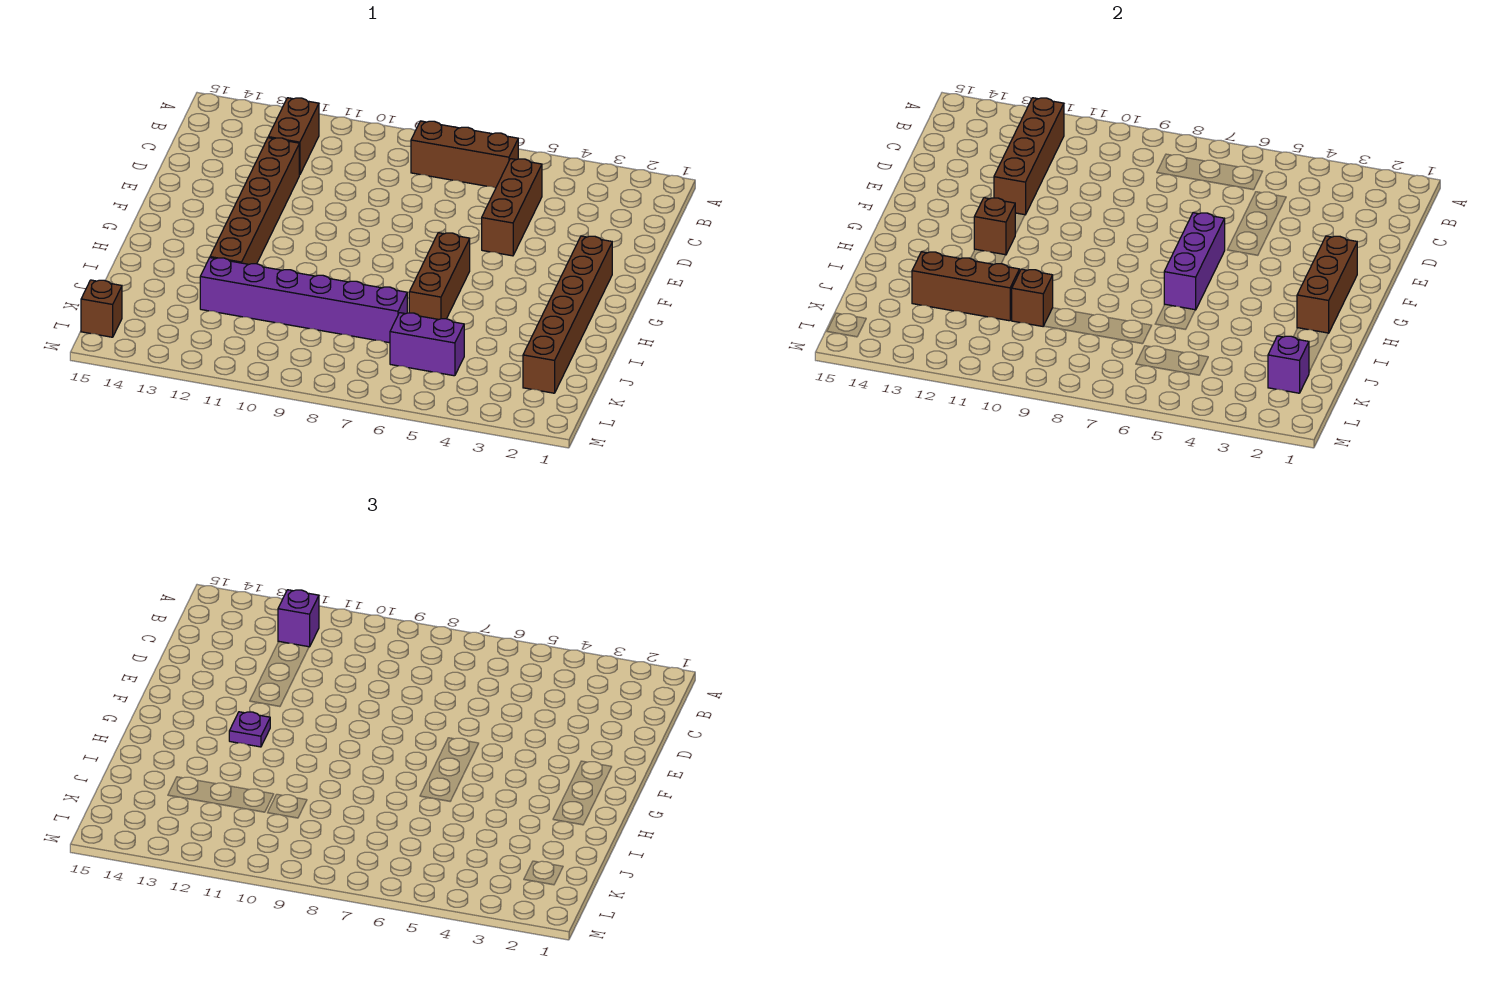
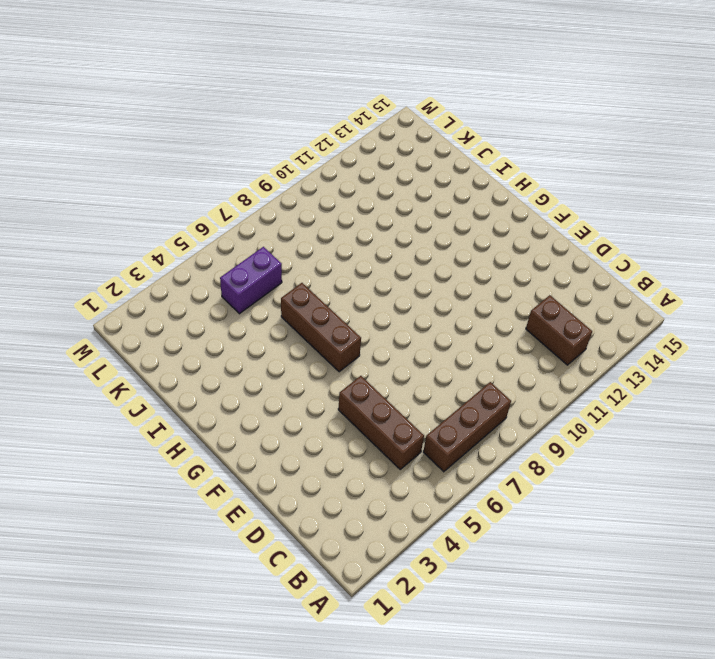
none -> brown 1x6 brick [210,138,299,264]
none -> brown 1x6 brick [523,236,612,393]
none -> purple 1x6 brick [200,258,407,343]

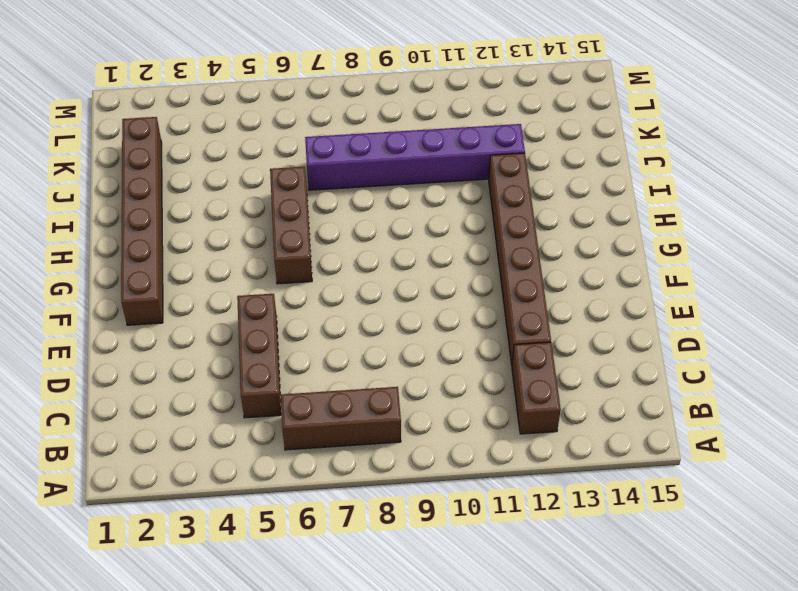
none -> purple 1x2 brick [390,313,464,376]
none -> brown 1x1 brick [81,280,122,337]
none -> brown 1x4 brick [994,98,1064,215]

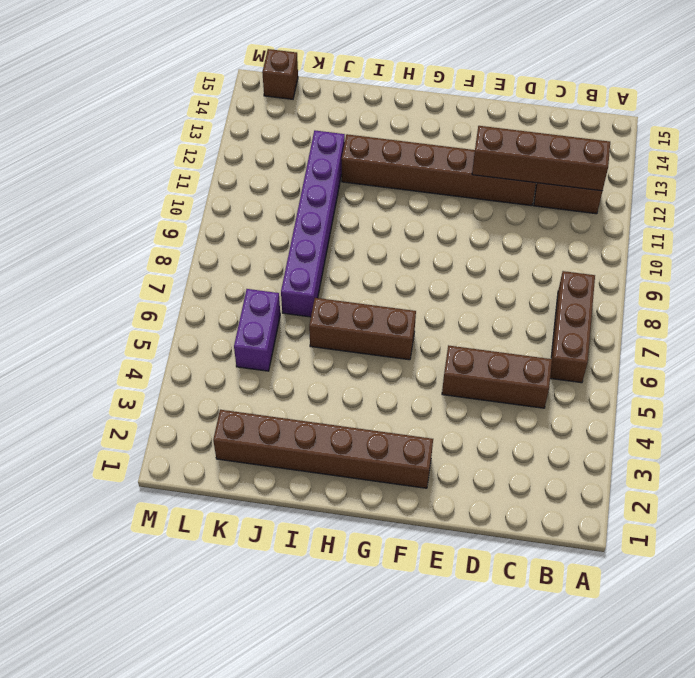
none -> brown 1x3 brick [1297,236,1357,333]
none -> purple 1x3 brick [1164,213,1225,310]
none -> brown 1x1 brick [974,198,1015,255]

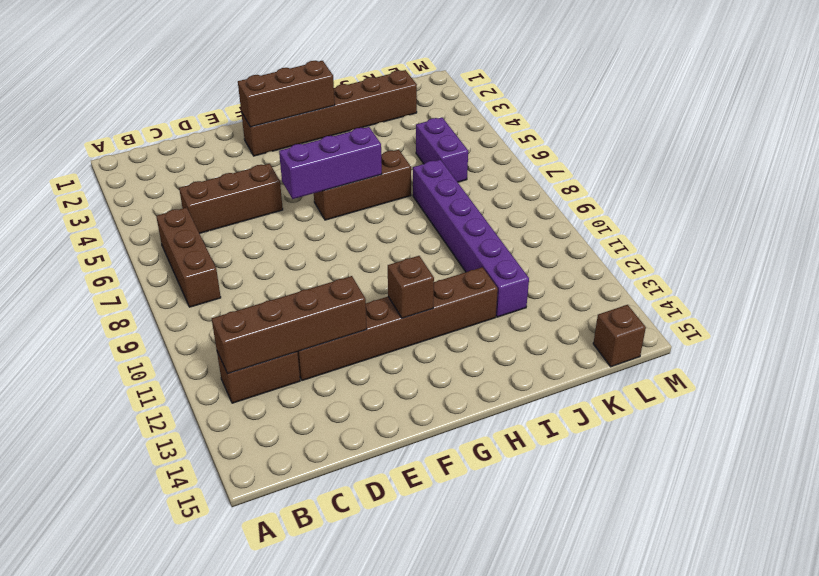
none -> brown 1x1 brick [1011,269,1053,326]
none -> brown 1x3 brick [912,252,1019,321]
none -> purple 1x1 brick [1268,336,1309,393]

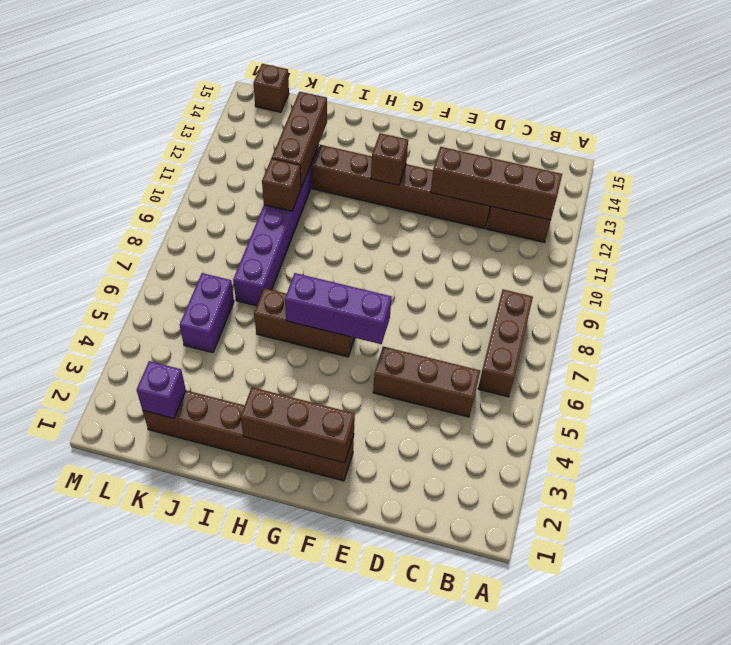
none -> purple 1x1 brick [278,590,319,647]
none -> purple 1x1 plate [229,712,270,747]

